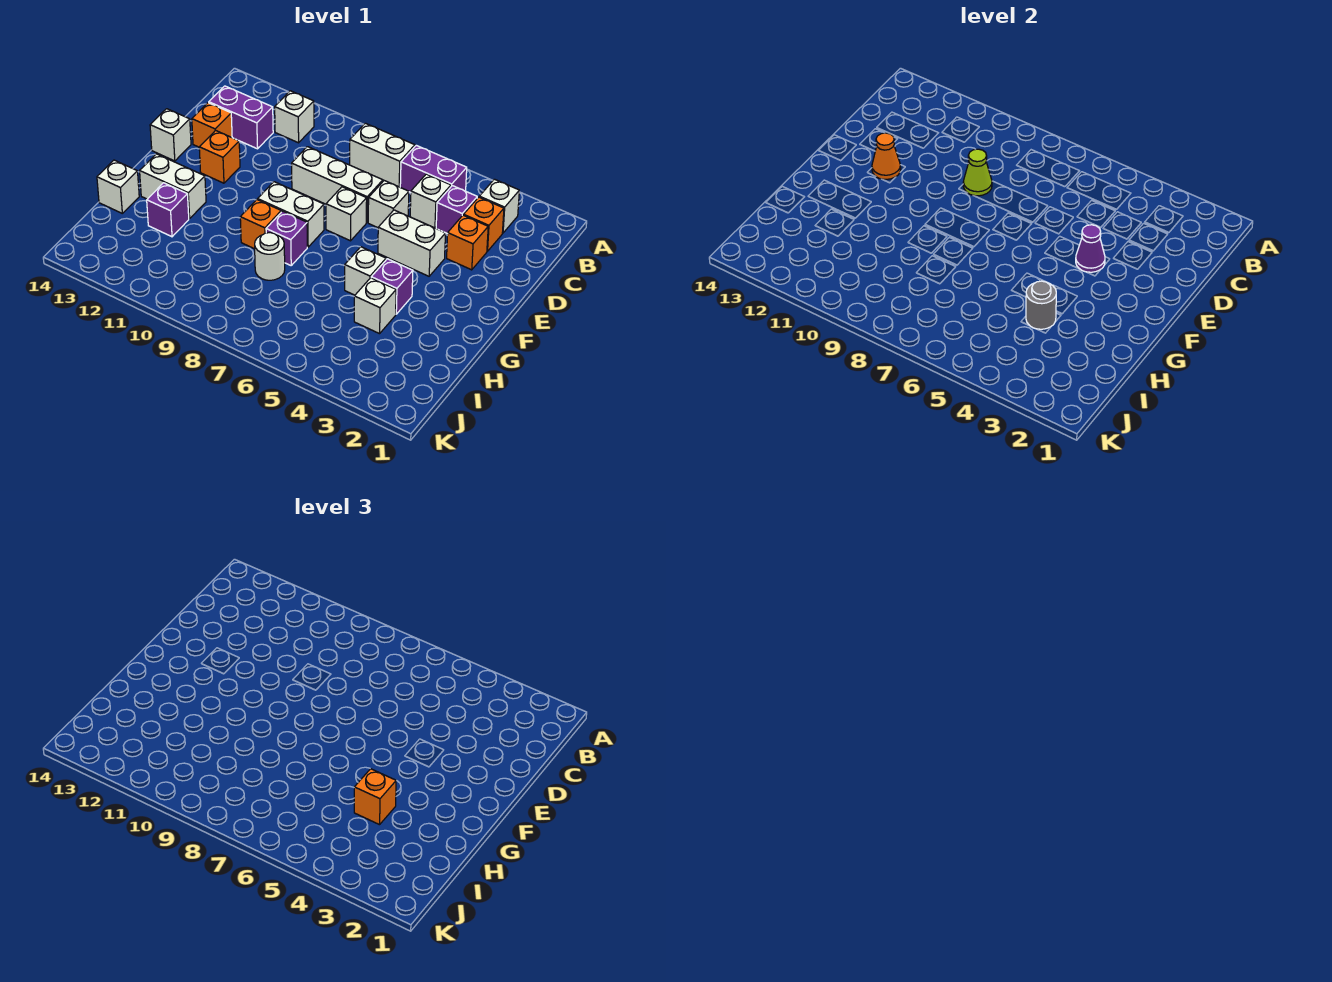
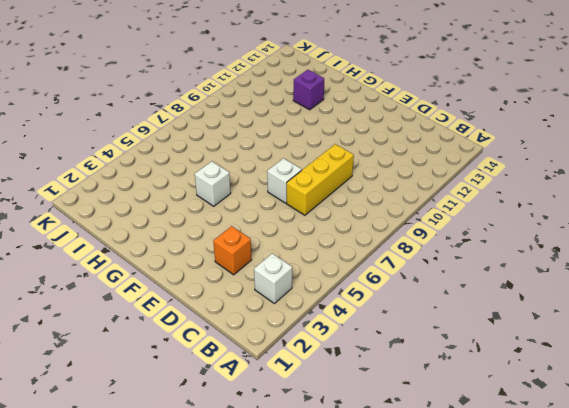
yellow 1x3 brick [287,144,354,215] -> white 1x3 brick [292,147,383,223]
none -> purple 1x2 brick [400,145,467,192]
none -> white 1x2 brick [350,123,415,187]
none -> white 1x1 brick [275,91,314,143]
none -> orange 1x1 brick [464,197,504,251]

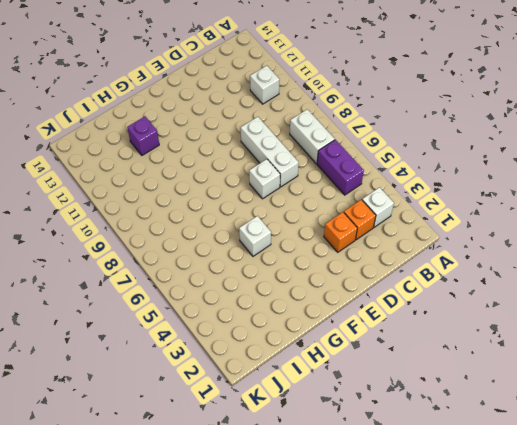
none -> purple 1x1 brick [436,186,477,234]
none -> white 1x1 brick [410,174,451,228]
none -> purple 1x2 brick [209,86,273,149]
none -> white 1x1 brick [368,181,409,228]

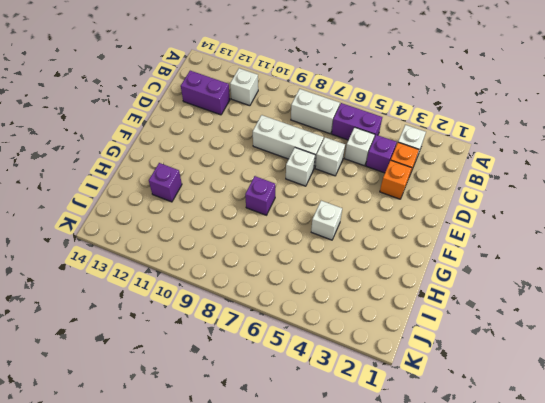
none -> orange 1x1 brick [192,103,232,147]
none -> white 1x2 brick [378,210,446,276]
none -> orange 1x1 brick [199,130,240,183]
none -> white 1x1 brick [150,109,191,161]

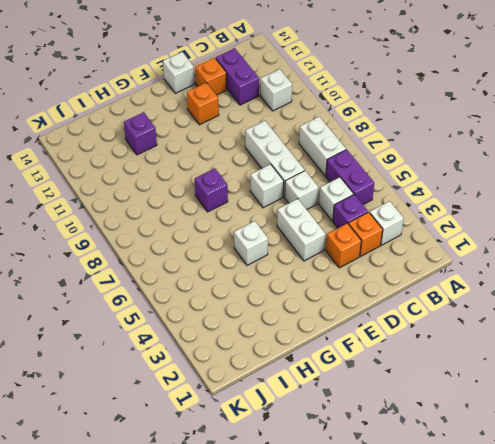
none -> white 1x2 brick [258,182,324,247]
none -> purple 1x1 brick [371,259,413,314]
none -> orange 1x1 brick [240,200,281,249]
none -> white 1x2 brick [140,154,206,219]

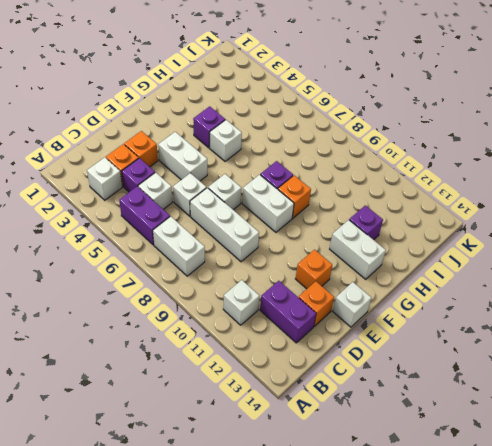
none -> white 1x1 brick [354,278,396,334]
none -> white 1x1 round brick [255,233,285,280]
none -> white 1x1 brick [97,160,139,213]
none -> lime 1x1 cone [963,149,992,196]

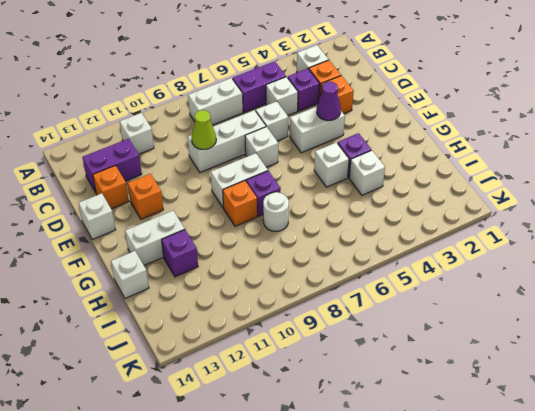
none -> orange 1x1 cone [872,133,901,179]
none -> grey 1x1 round brick [1026,281,1056,329]
none -> orange 1x1 brick [354,769,396,825]

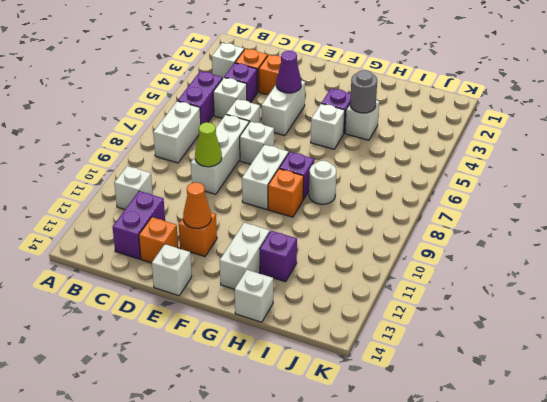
none -> orange 1x1 brick [354,769,396,825]

